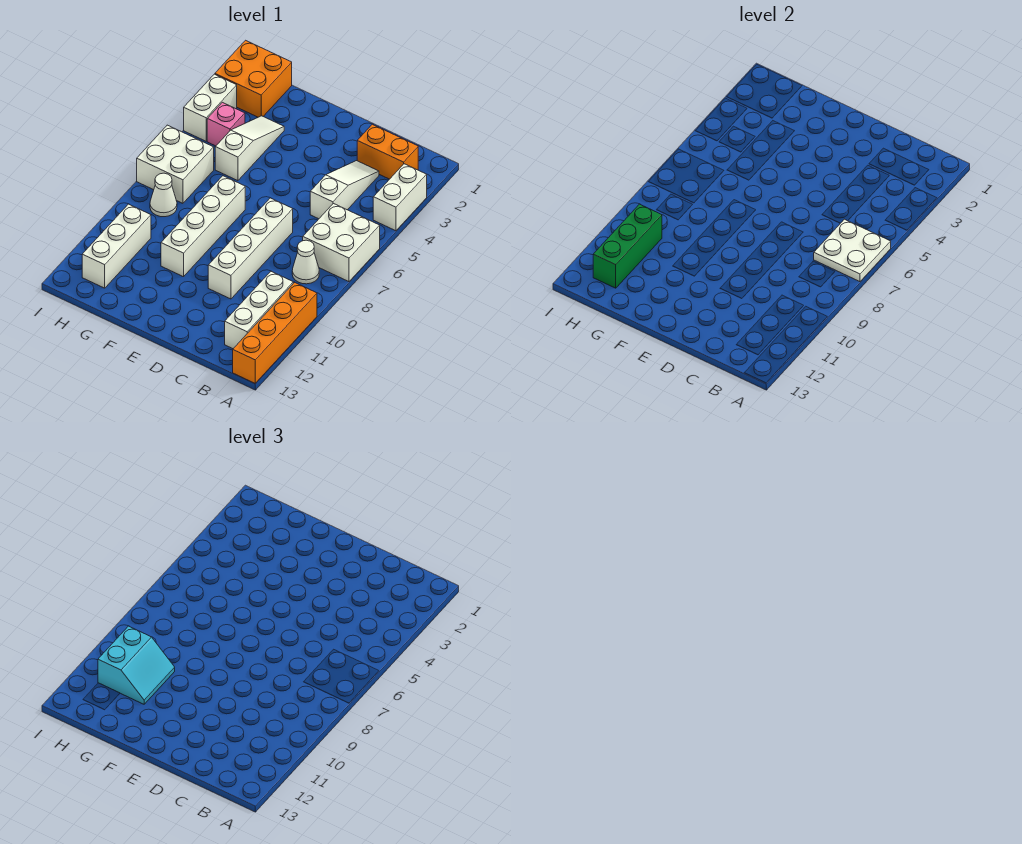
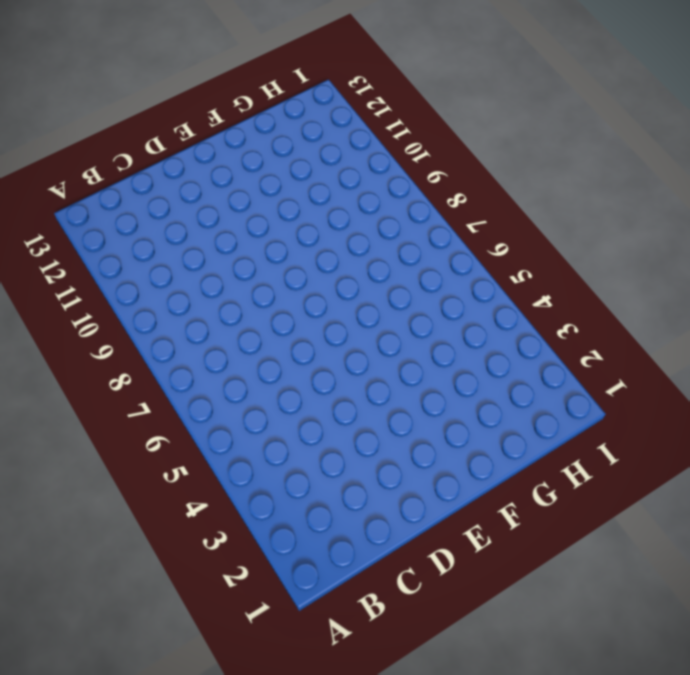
none -> white 1x2 brick [373,164,427,231]
none -> white 2x2 brick [303,204,380,282]
none -> orange 1x4 brick [233,283,317,383]

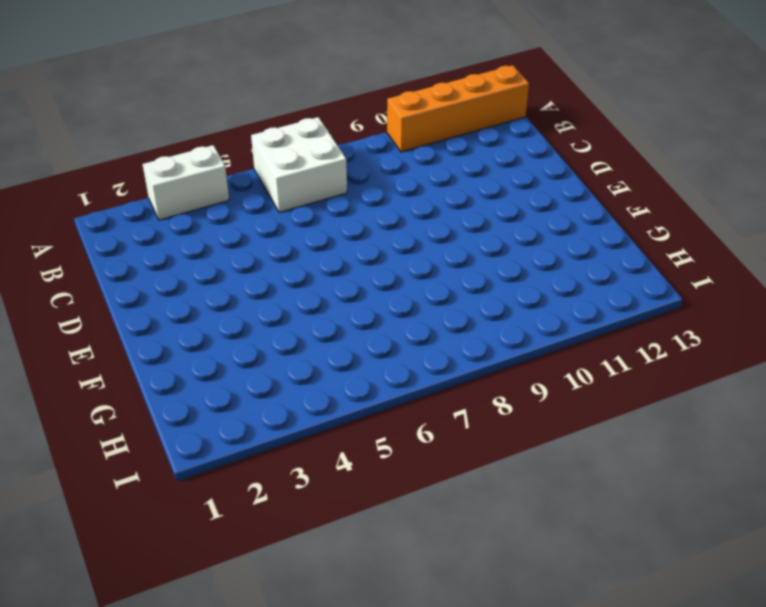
none -> orange 1x2 brick [357,124,418,179]
none -> white 1x1 cone [292,240,319,284]
none -> white 1x3 brick [225,271,293,349]

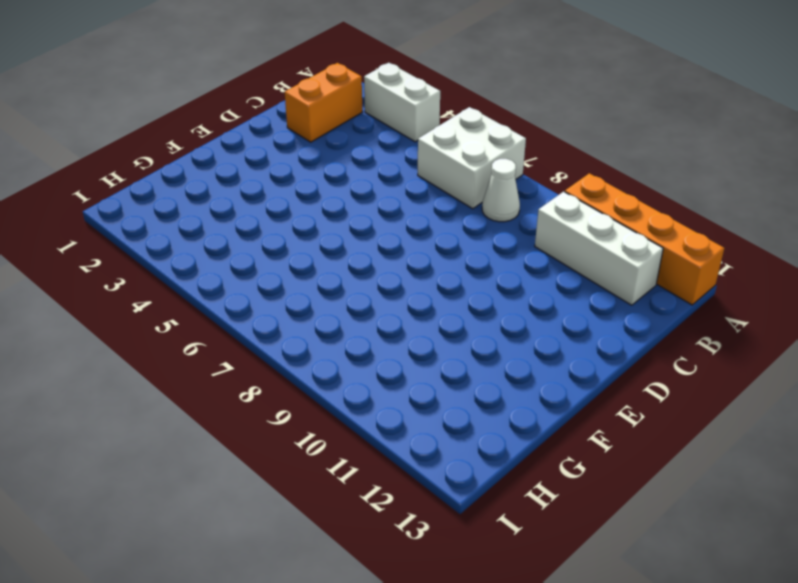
none -> white 1x3 slope [310,161,379,219]
none -> white 1x4 brick [208,198,293,299]
none -> white 1x4 brick [161,176,245,277]

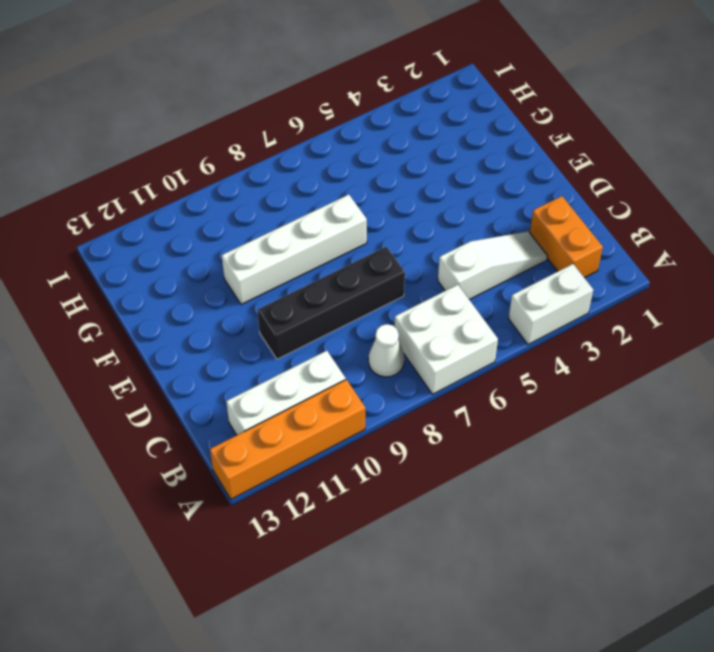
black 1x4 brick [257,247,405,359] -> white 1x4 brick [208,198,293,299]
none -> white 1x3 slope [215,116,284,181]
none -> orange 2x2 brick [215,40,292,117]
none -> pink 1x1 brick [207,102,245,146]

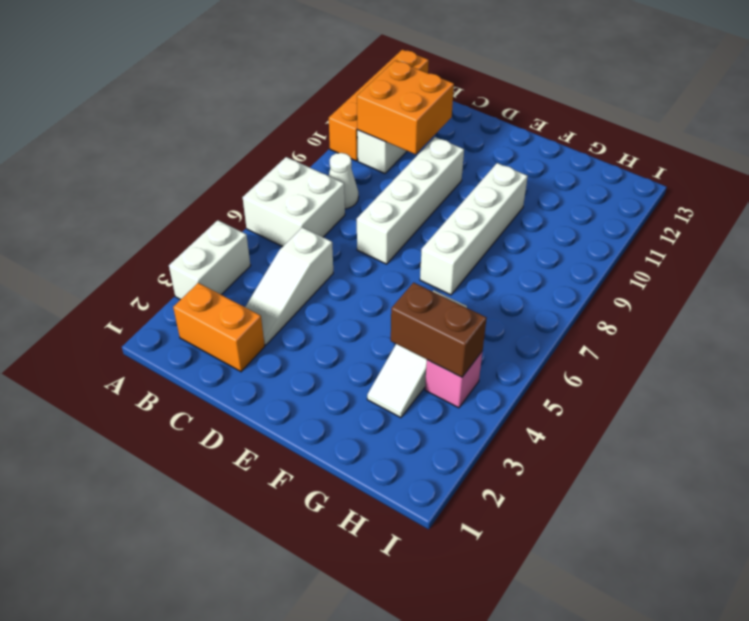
orange 2x2 brick [357,60,454,154] -> orange 2x2 brick moved to [215,40,292,117]
brown 1x2 brick [391,282,487,377] -> none
none -> white 2x2 brick [137,125,214,203]
none -> white 1x1 cone [150,173,177,217]
none -> white 1x3 brick [82,204,151,288]

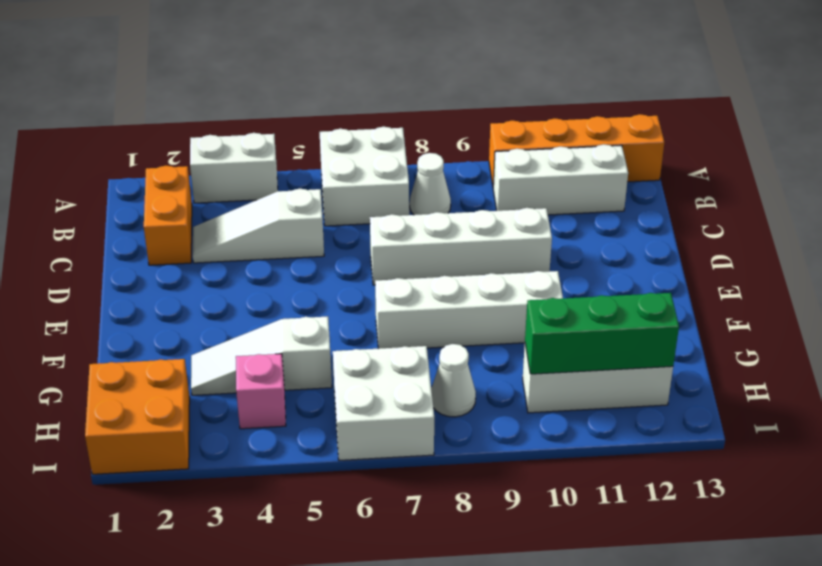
none -> white 1x2 brick [184,74,237,141]
none -> white 2x2 plate [814,219,891,282]
none -> cyan 2x2 slope [98,626,175,704]

